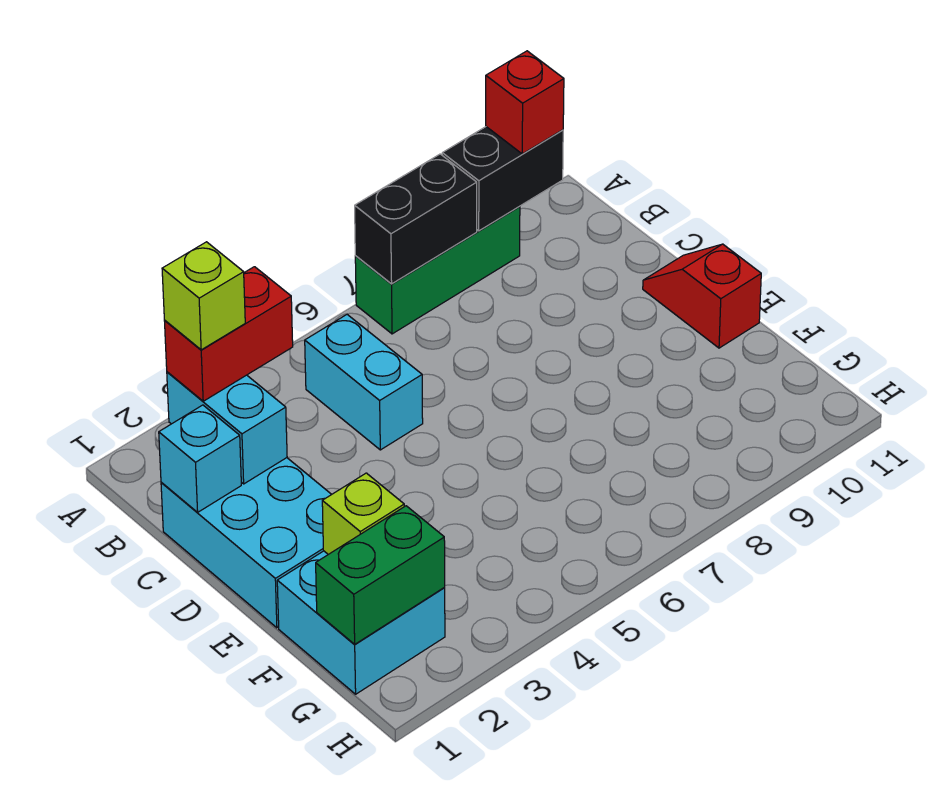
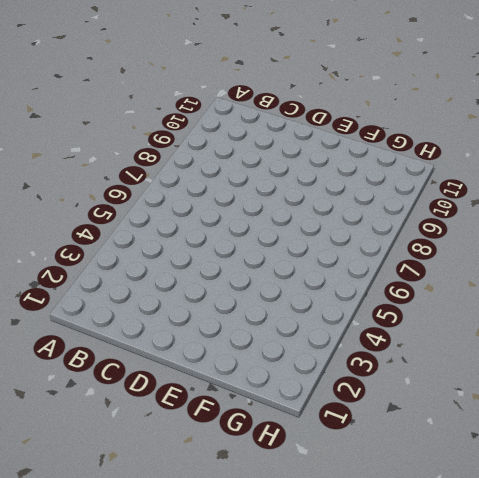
none -> green 1x3 brick [355,207,520,334]
none -> cyan 1x2 brick [305,315,423,450]
none -> cyan 2x3 brick [161,458,332,628]

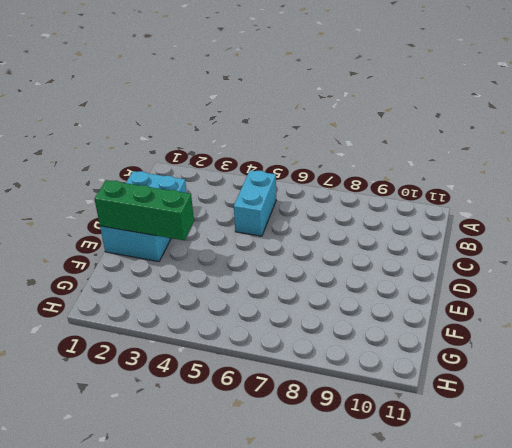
green 1x3 brick [95,180,194,240] -> green 1x3 brick moved to [355,207,520,334]
none -> red 1x2 slope [643,244,761,348]
none -> cyan 2x2 brick [277,551,445,694]
none -> black 1x2 brick [355,154,477,284]

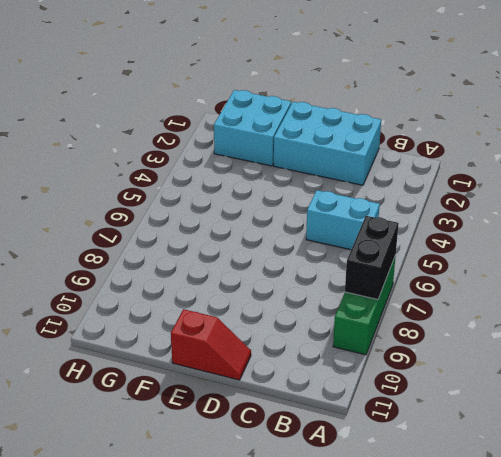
none -> black 1x2 brick [442,127,563,231]
none -> cyan 1x2 brick [167,372,287,484]
none -> cyan 1x1 brick [159,405,241,513]

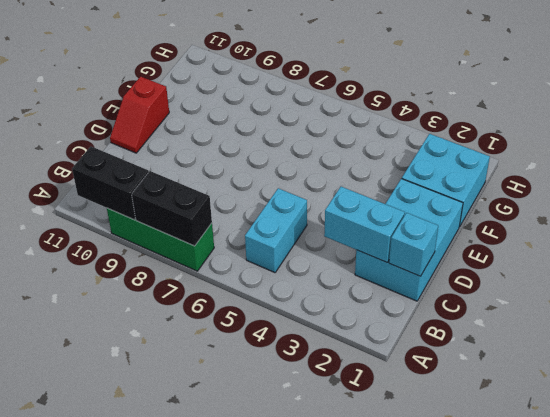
cyan 1x2 brick [324,187,405,262] -> cyan 1x2 brick turned to [167,372,287,484]
none -> lime 1x1 brick [322,473,404,554]
none -> green 1x2 brick [316,506,445,644]
none -> red 1x1 brick [486,51,564,154]

